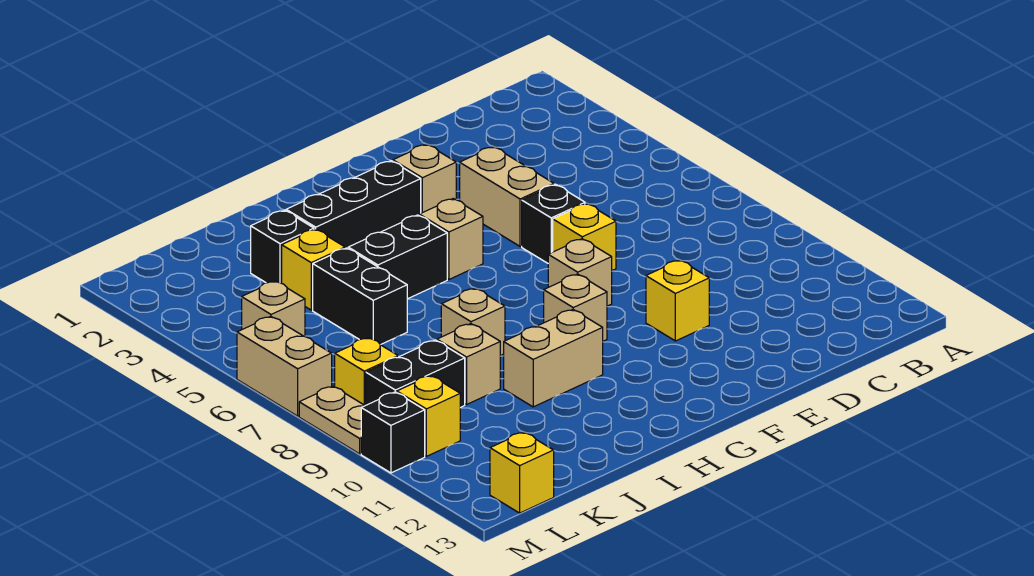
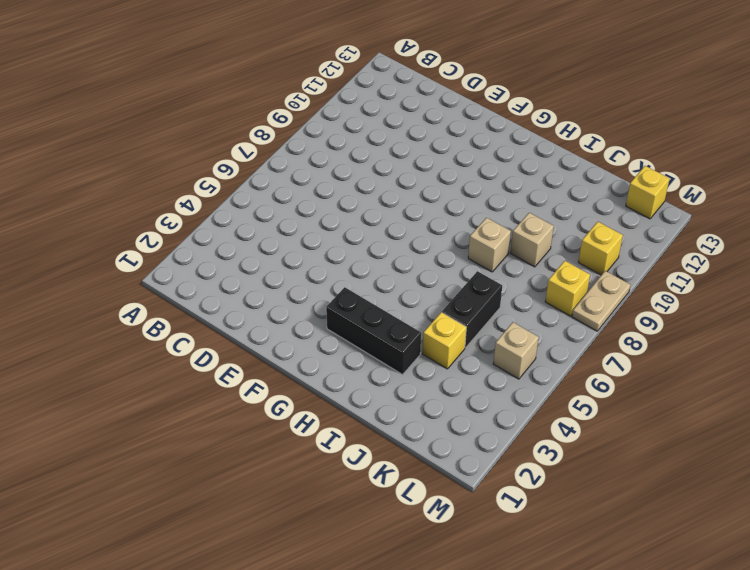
none -> tan 1x2 brick [460,147,554,247]
none -> black 1x1 brick [522,184,585,263]
none -> yellow 1x1 brick [553,203,616,270]

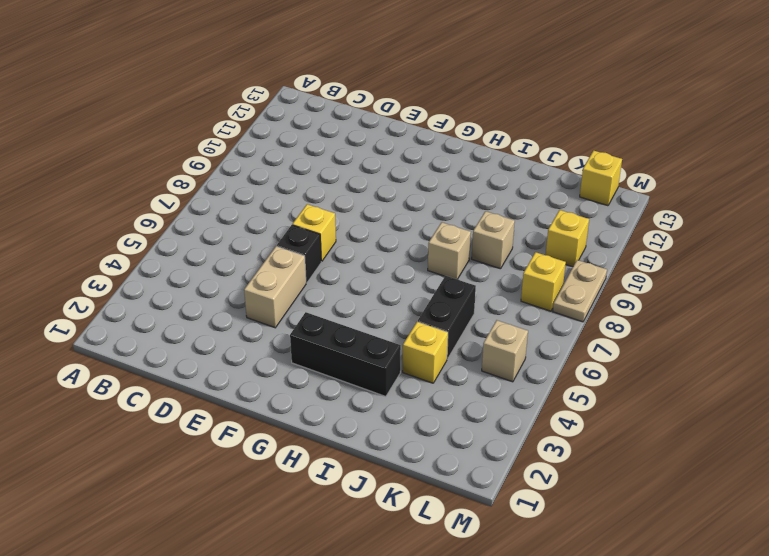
none -> yellow 1x1 brick [646,260,709,341]
none -> tan 1x1 brick [393,144,456,213]
none -> tan 1x1 brick [548,239,612,306]

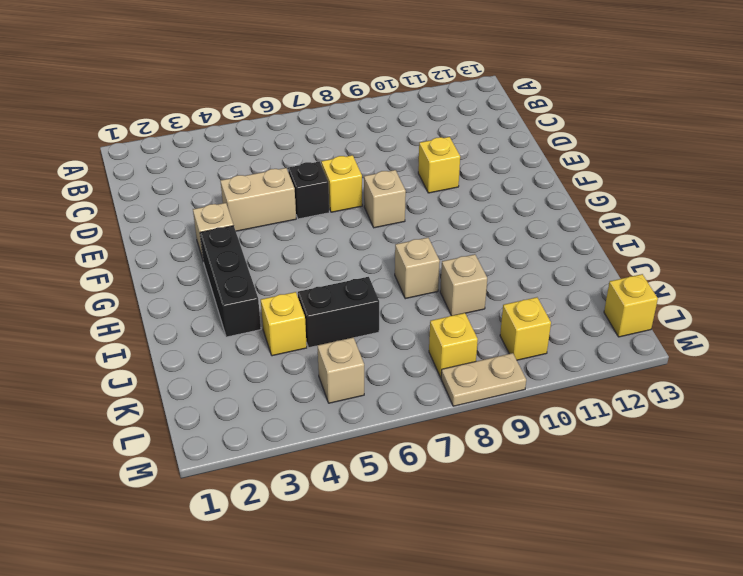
none -> tan 1x1 brick [419,199,483,279]
none -> tan 1x1 brick [544,274,607,341]
none -> black 1x2 brick [348,215,447,299]

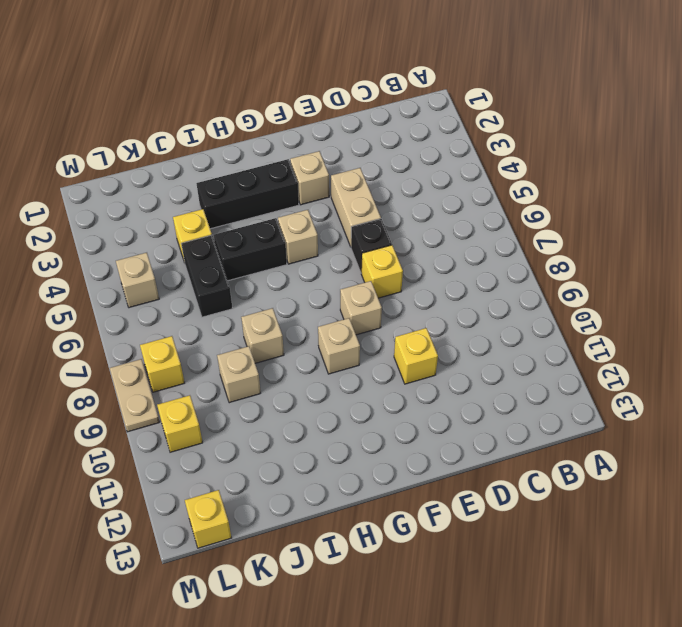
none -> tan 1x2 brick [504,310,603,407]
none -> black 1x1 brick [251,210,314,283]
none -> black 1x2 brick [366,340,465,408]

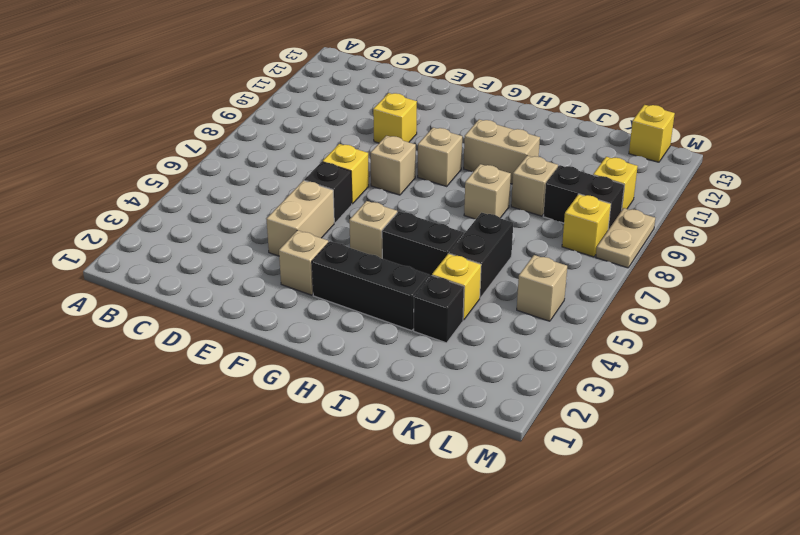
none -> tan 1x2 brick [237,316,332,416]
none -> black 1x1 brick [361,392,425,473]

